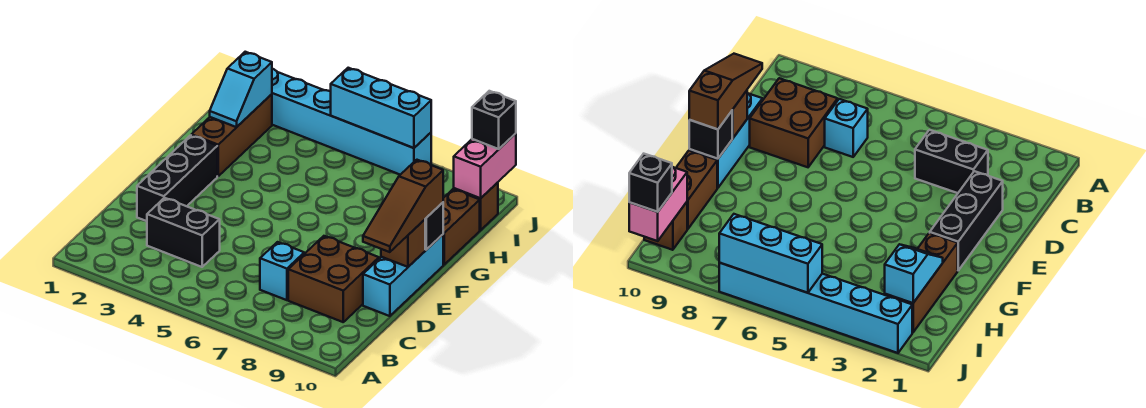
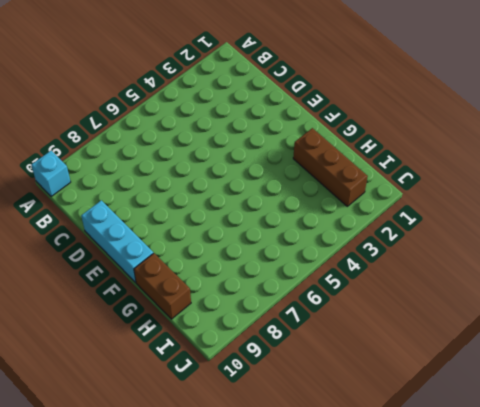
cyan 1x1 brick [31,151,71,197] -> cyan 1x1 brick moved to [260,242,304,300]
none -> black 1x2 brick [147,198,220,267]
none -> brown 2x2 brick [288,236,379,322]
none -> black 1x3 brick [137,135,217,221]

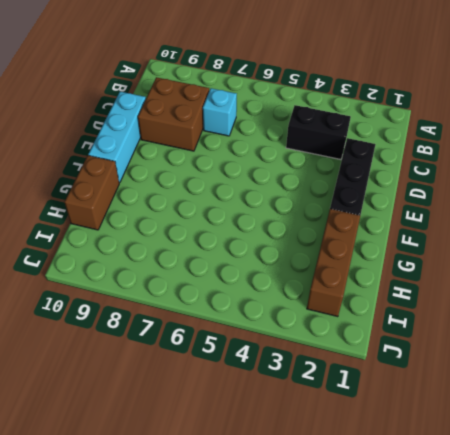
none -> brown 1x1 brick [454,183,498,230]
none -> cyan 1x6 brick [272,69,431,175]
none -> brown 1x1 brick [381,220,425,267]

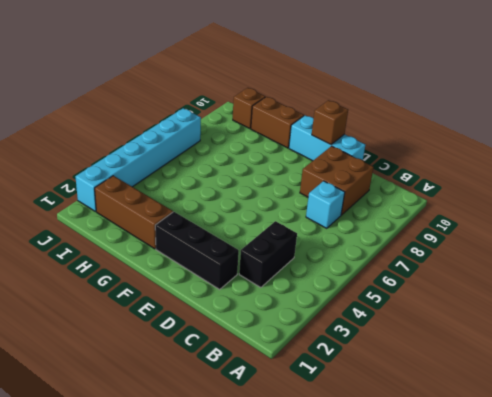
none -> black 1x1 brick [425,203,443,250]
none -> cyan 1x2 slope [210,52,272,127]
none -> pink 1x2 brick [454,133,516,198]

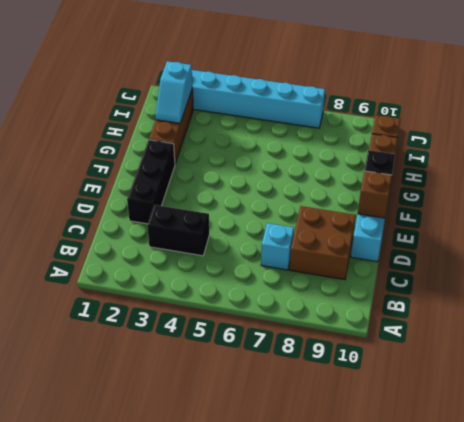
none -> pink 1x2 brick [454,133,516,198]
none -> cyan 1x3 brick [331,68,431,148]
none -> brown 1x3 slope [363,160,443,252]

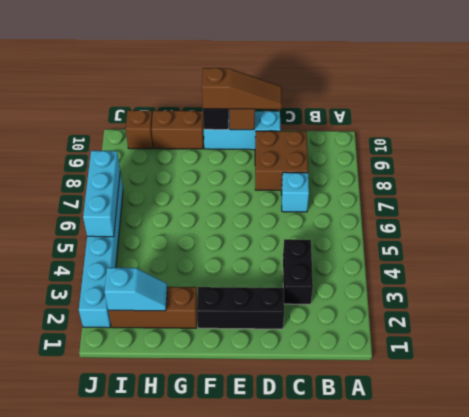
none -> pink 1x2 brick [454,133,516,198]
none -> black 1x1 brick [472,91,516,149]

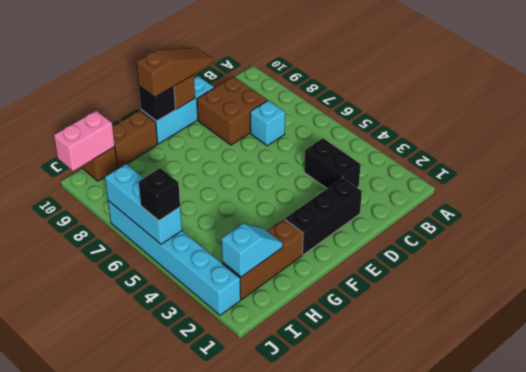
black 1x1 brick [139,168,180,220] -> black 1x1 brick moved to [472,91,516,149]

